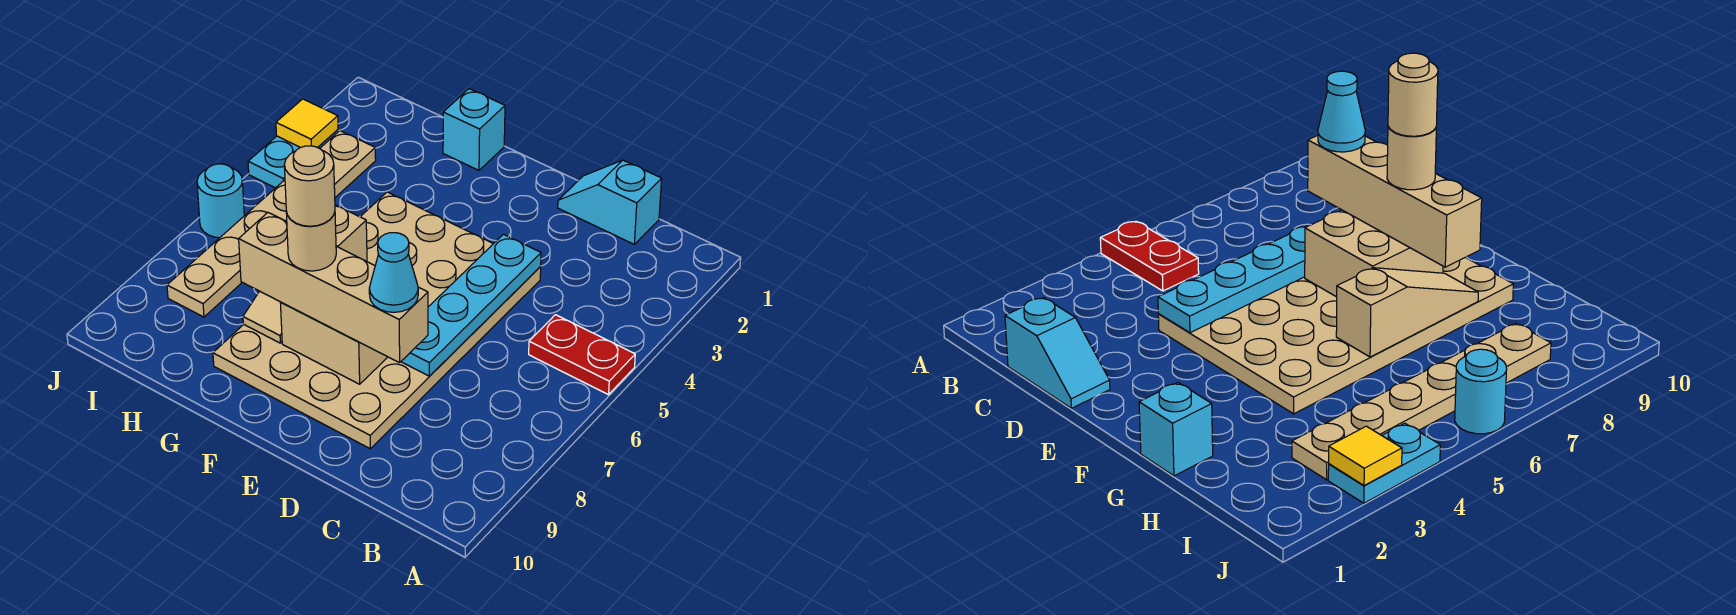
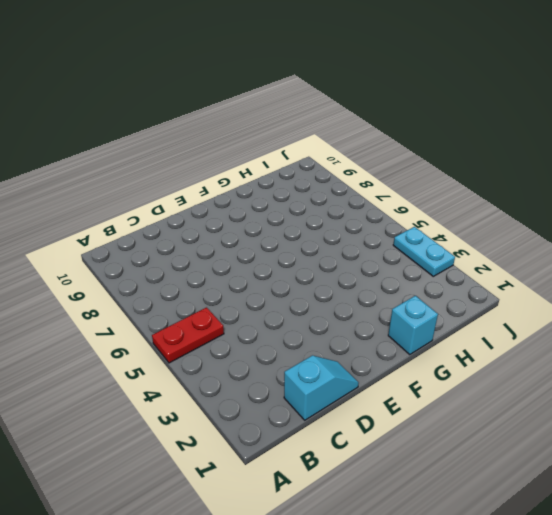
none -> tan 4x6 plate [213,192,541,449]
none -> tan 1x6 plate [167,131,376,317]
none -> cyan 1x1 round brick [197,164,244,238]

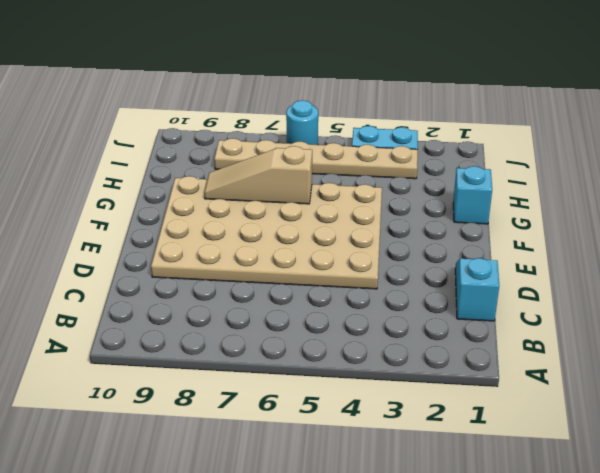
none -> red 1x2 plate [529,315,635,395]
none -> cyan 1x4 plate [401,234,541,376]
none -> tan 2x2 brick [280,302,388,384]

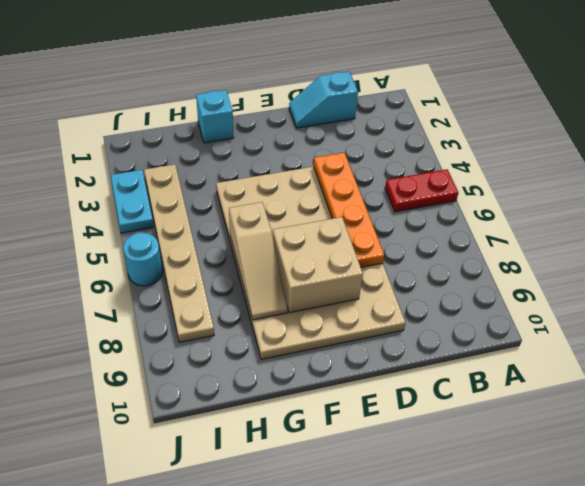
orange 1x4 plate [314,153,384,267] -> cyan 1x4 plate [401,234,541,376]
none -> yellow 1x1 tile [276,99,338,148]
none -> tan 1x4 brick [239,213,428,363]
none -> cyan 1x1 cone [369,233,418,312]

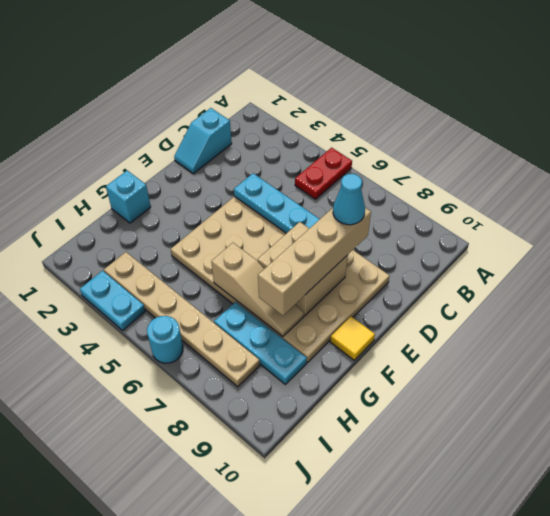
yellow 1x1 tile [330,316,375,360] -> yellow 1x1 tile moved to [276,99,338,148]
cyan 1x3 plate [214,302,307,384] -> none
none -> tan 1x1 round brick [286,211,336,271]
none -> tan 1x1 round brick [284,146,335,226]

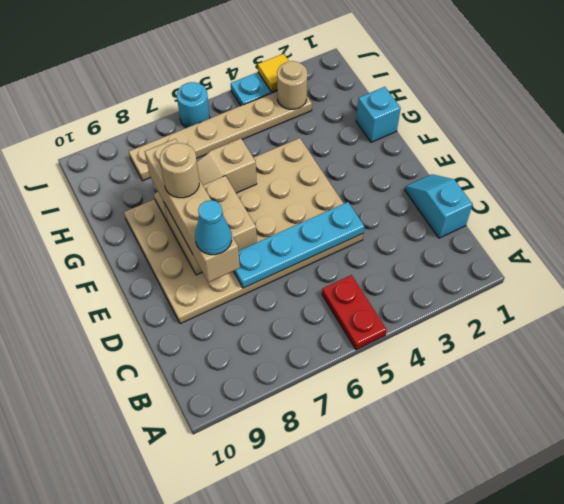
tan 1x1 round brick [277,61,308,109] -> tan 1x1 round brick moved to [284,146,335,226]

